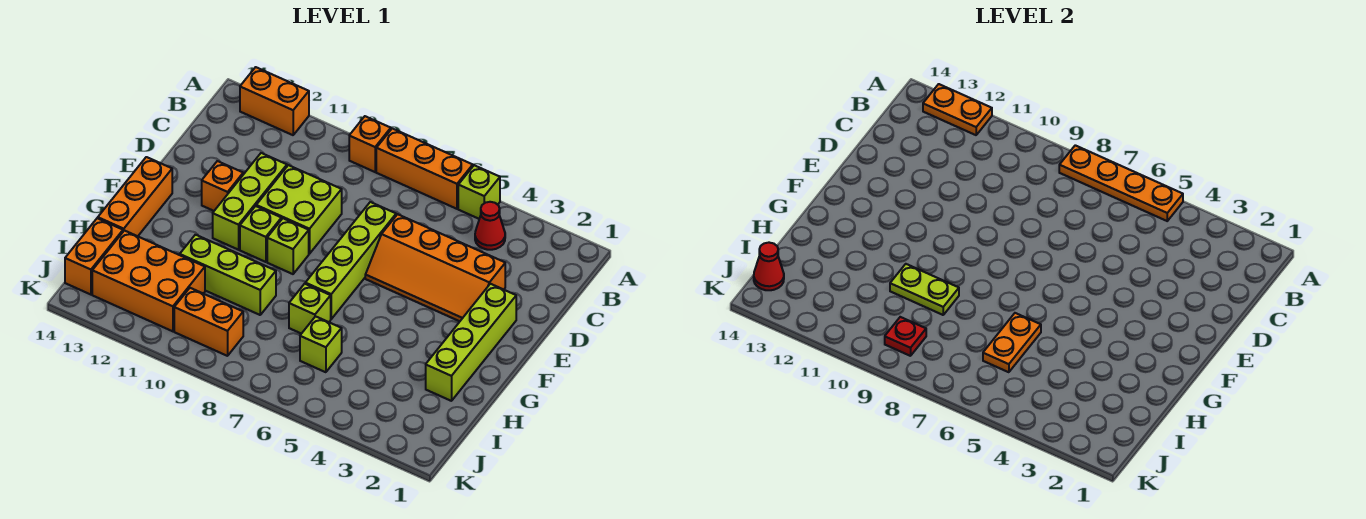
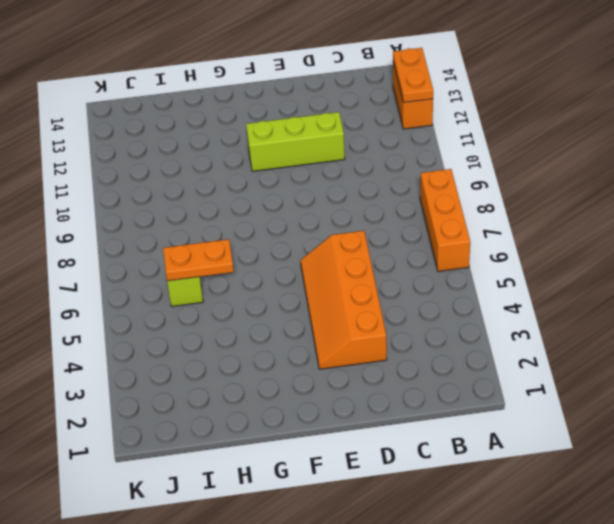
none -> lime 1x1 brick [458,165,500,219]
none -> orange 1x1 brick [349,116,391,172]
none -> red 1x1 cone [475,202,505,250]

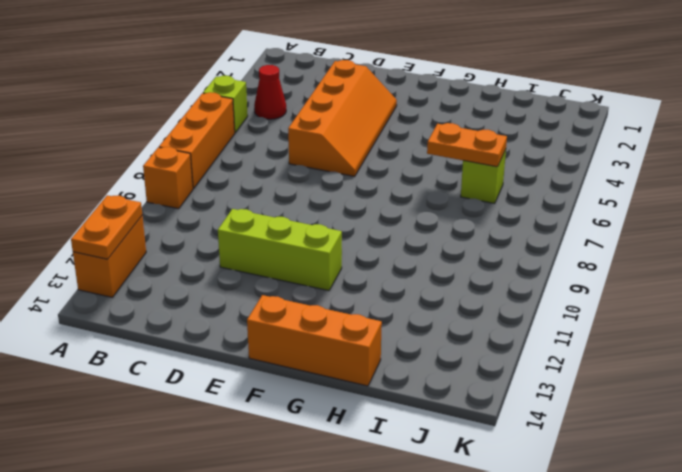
none -> lime 1x4 brick [305,202,396,319]
none -> lime 2x2 brick [256,165,342,254]
none -> lime 1x4 brick [426,284,516,401]

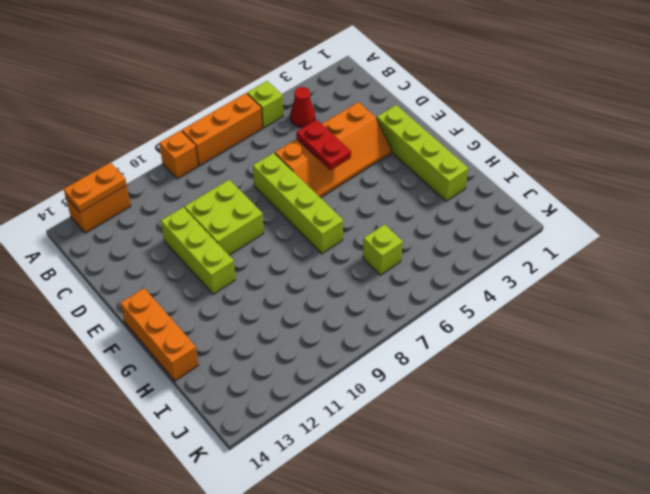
red 1x2 plate [296,120,351,170] -> none
none -> orange 1x1 brick [202,161,243,211]
none -> lime 1x1 brick [267,218,309,274]
none -> lime 1x1 brick [240,206,281,262]

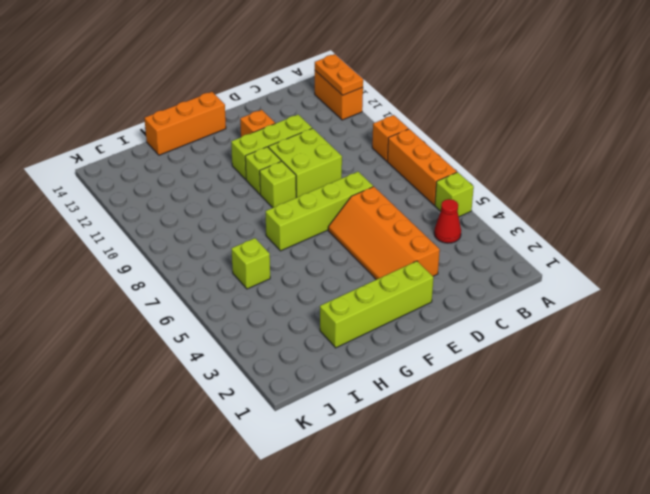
none -> lime 1x1 brick [289,284,331,334]
none -> lime 1x3 brick [180,235,276,315]
none -> orange 2x3 brick [92,231,205,331]

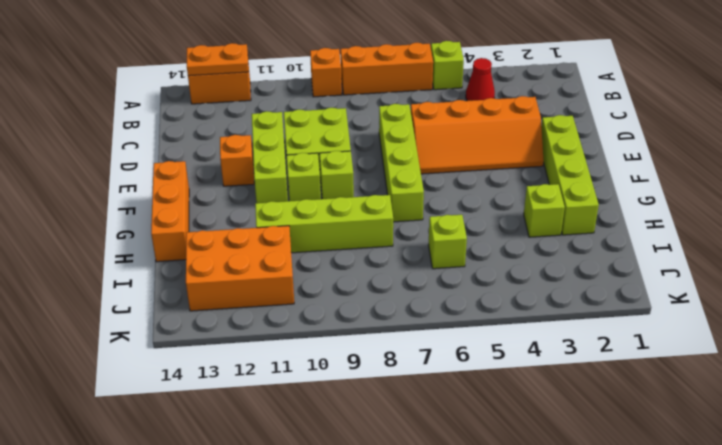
lime 1x1 brick [524,184,565,237] -> lime 1x1 brick moved to [289,284,331,334]
lime 1x4 brick [255,195,393,253] -> lime 1x3 brick [180,235,276,315]
none -> orange 1x2 brick [65,218,123,295]
none -> orange 1x2 brick [174,288,243,356]
none -> orange 1x4 plate [1059,145,1183,221]

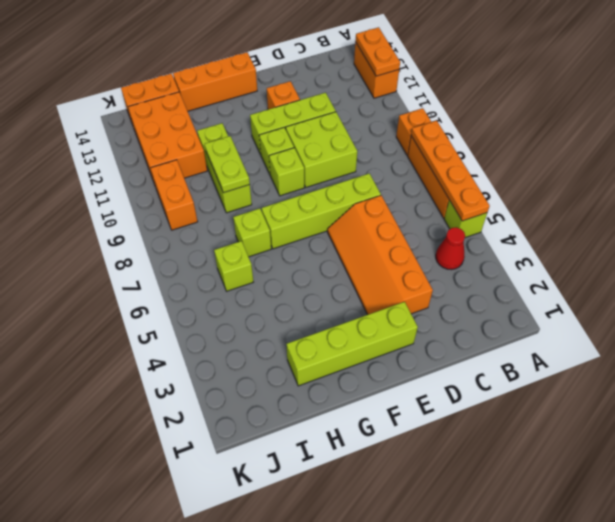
none -> orange 1x2 plate [983,313,1041,372]
none -> red 1x1 plate [885,317,926,356]
none -> red 1x1 cone [754,243,784,290]

